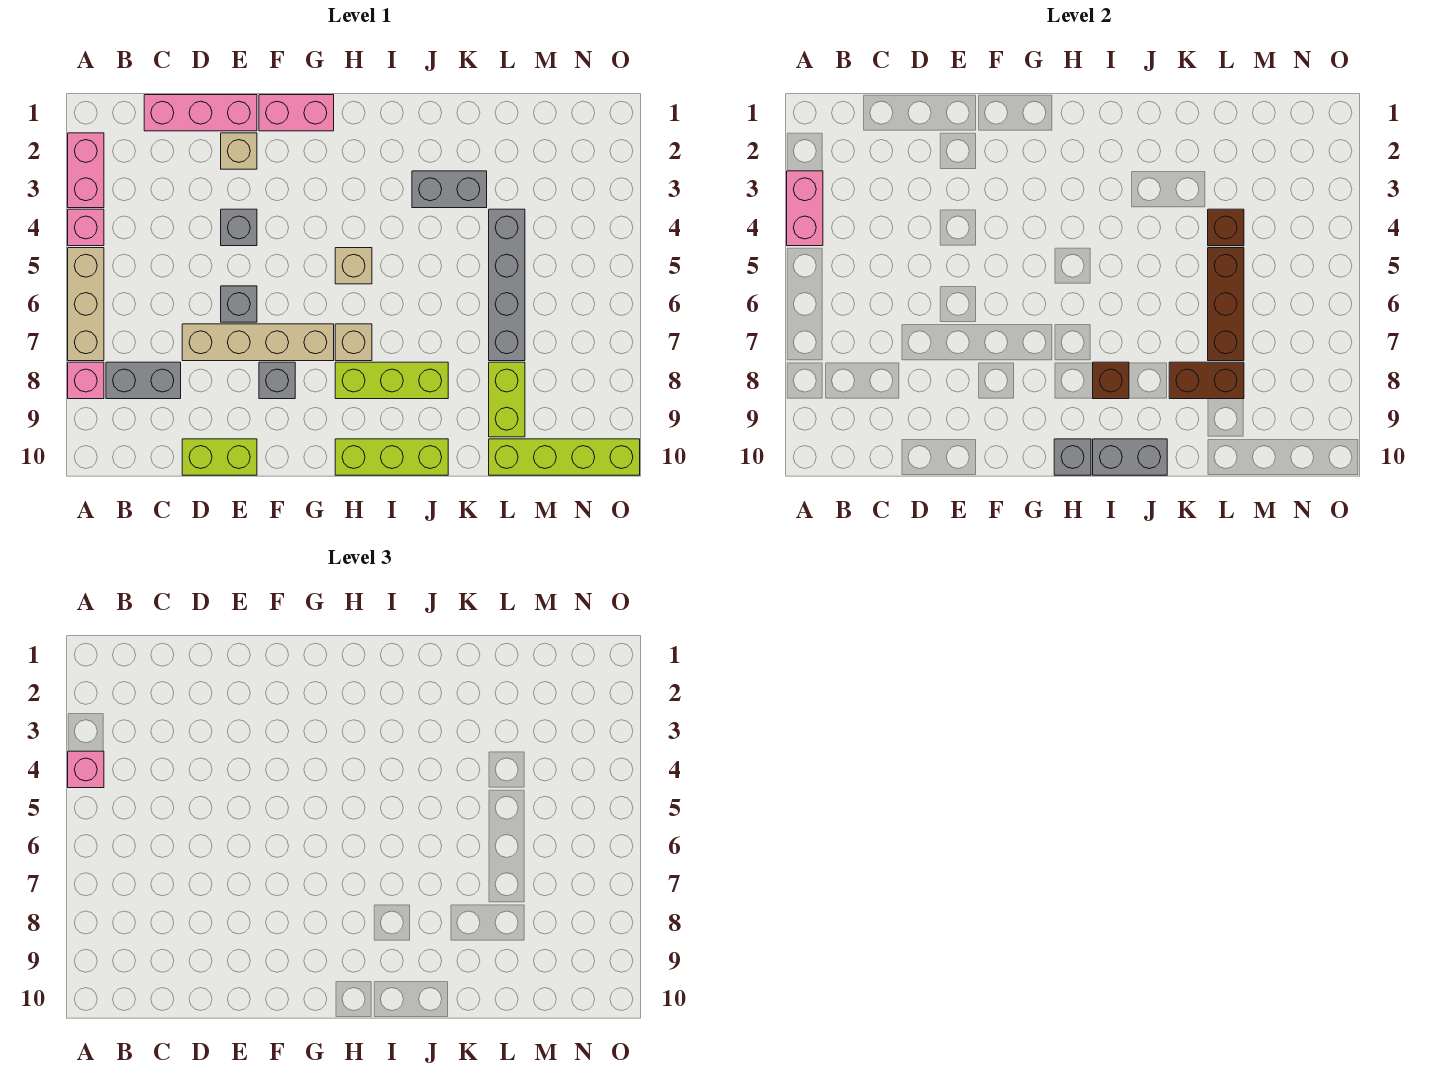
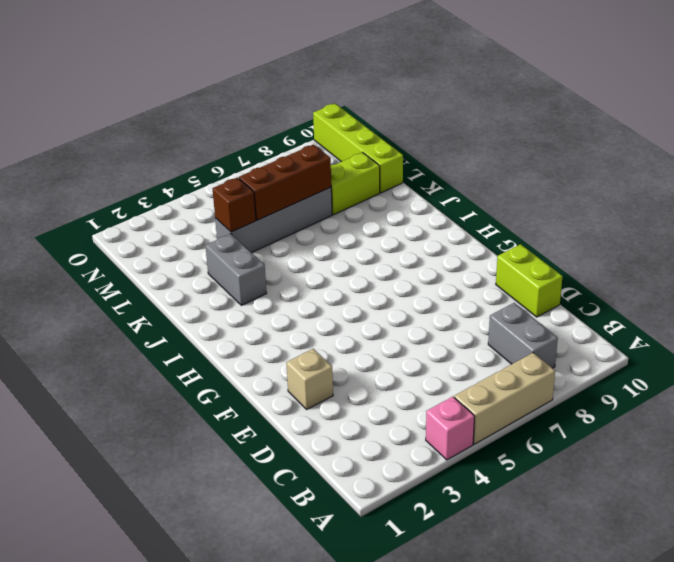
none -> pink 1x2 brick [68,133,104,208]
none -> pink 1x1 brick [68,362,104,399]
none -> pink 1x3 brick [144,95,257,131]

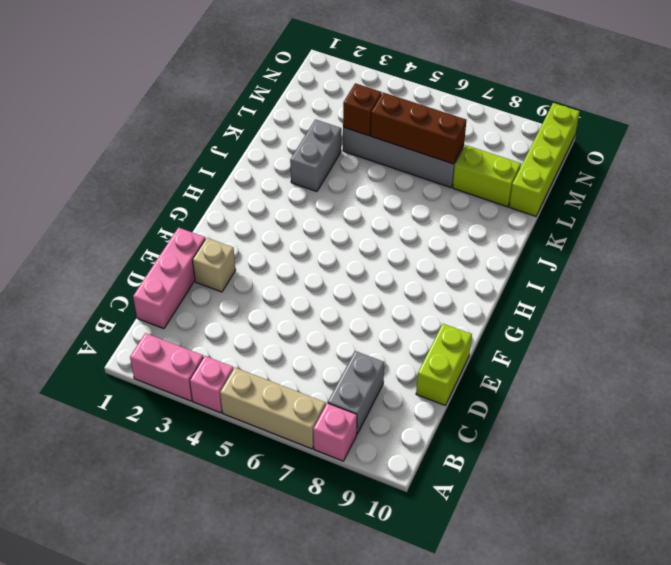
none -> tan 1x4 brick [182,324,334,361]
none -> grey 1x1 brick [221,209,257,246]
none -> grey 1x1 brick [221,286,257,322]

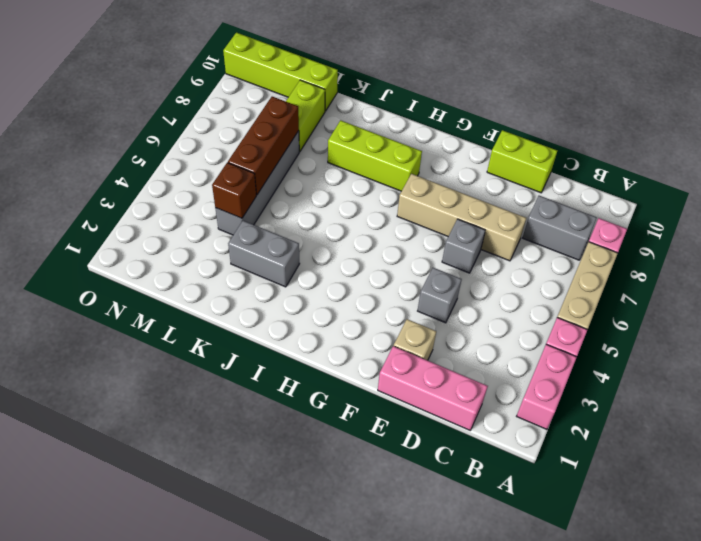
none -> pink 1x2 brick [259,95,334,131]
none -> grey 1x1 brick [259,362,295,399]
none -> tan 1x1 brick [335,248,372,284]

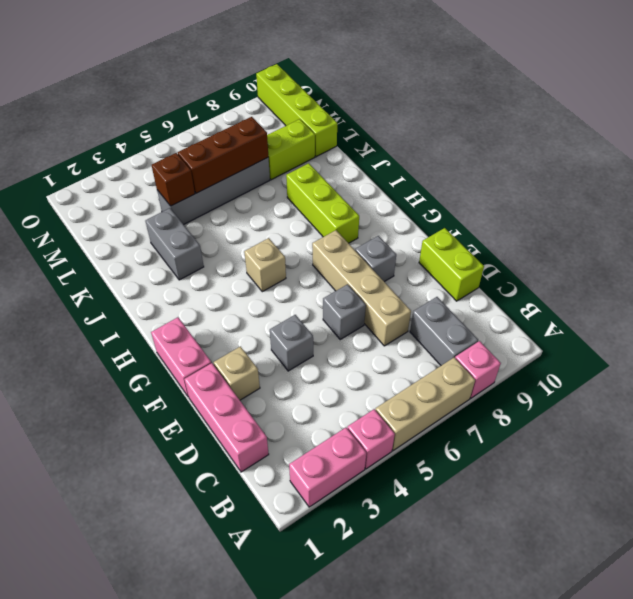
none -> tan 1x1 brick [335,324,372,361]
none -> lime 1x3 brick [335,439,448,475]
none -> pink 1x2 brick [787,171,823,246]

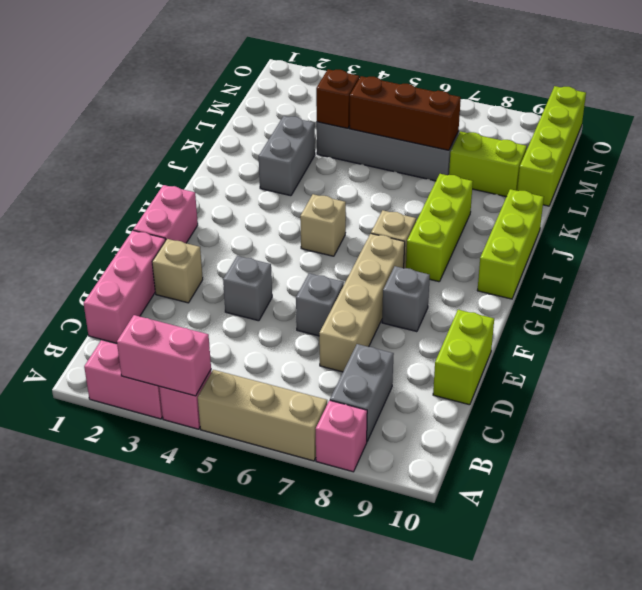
none -> grey 1x1 brick [1054,439,1091,475]
none -> brown 1x1 brick [1093,362,1129,399]
none -> grey 1x2 brick [1093,439,1167,475]

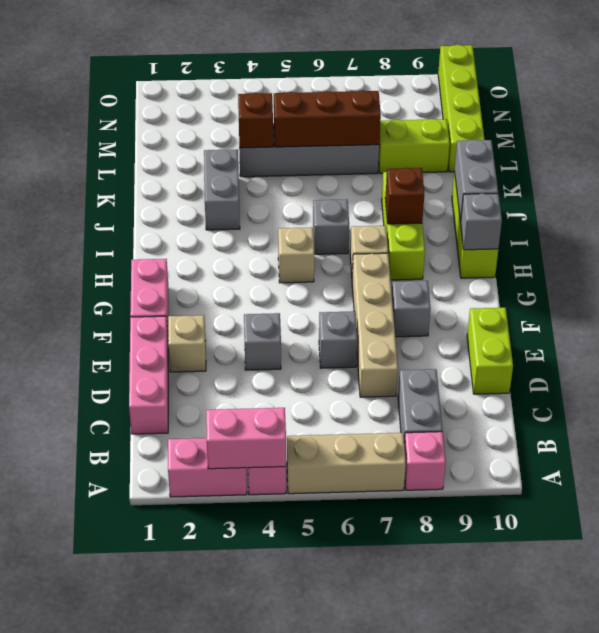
grey 1x1 brick [313,199,349,254] -> none
none -> brown 1x2 brick [1169,362,1244,399]
none -> pink 1x1 brick [68,751,104,788]

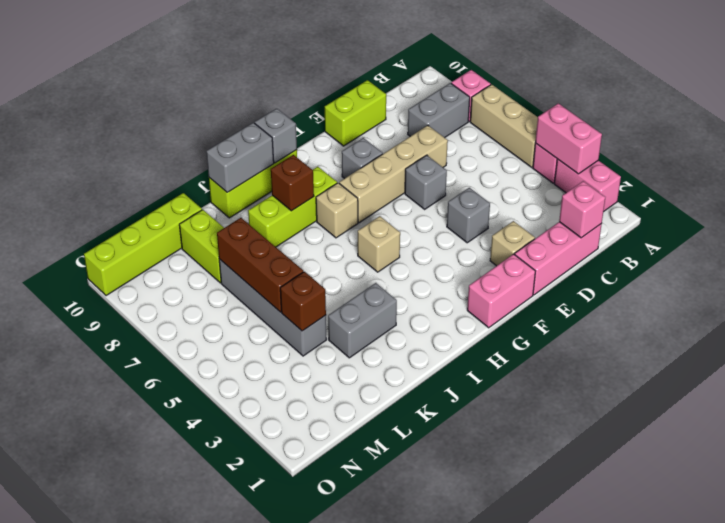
pink 1x1 brick [559,181,605,238] -> pink 1x1 brick moved to [68,751,104,788]
none -> brown 1x2 brick [1169,362,1244,399]

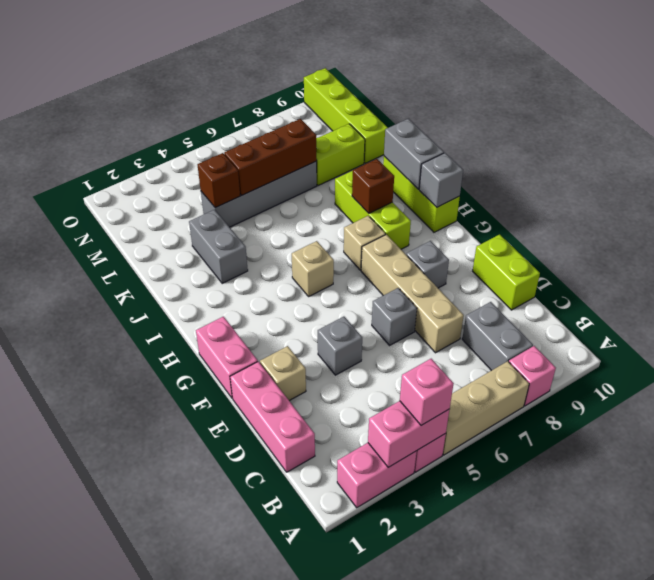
none -> brown 1x2 brick [1169,362,1244,399]

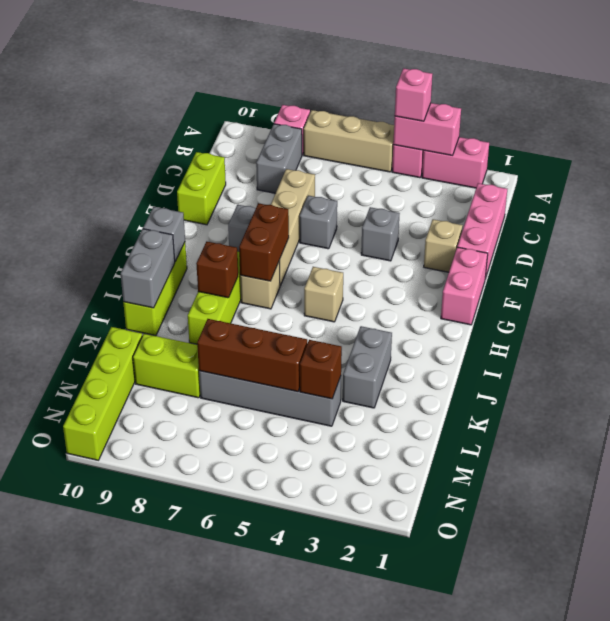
brown 1x2 brick [239,203,289,281] -> brown 1x2 brick moved to [1169,362,1244,399]

